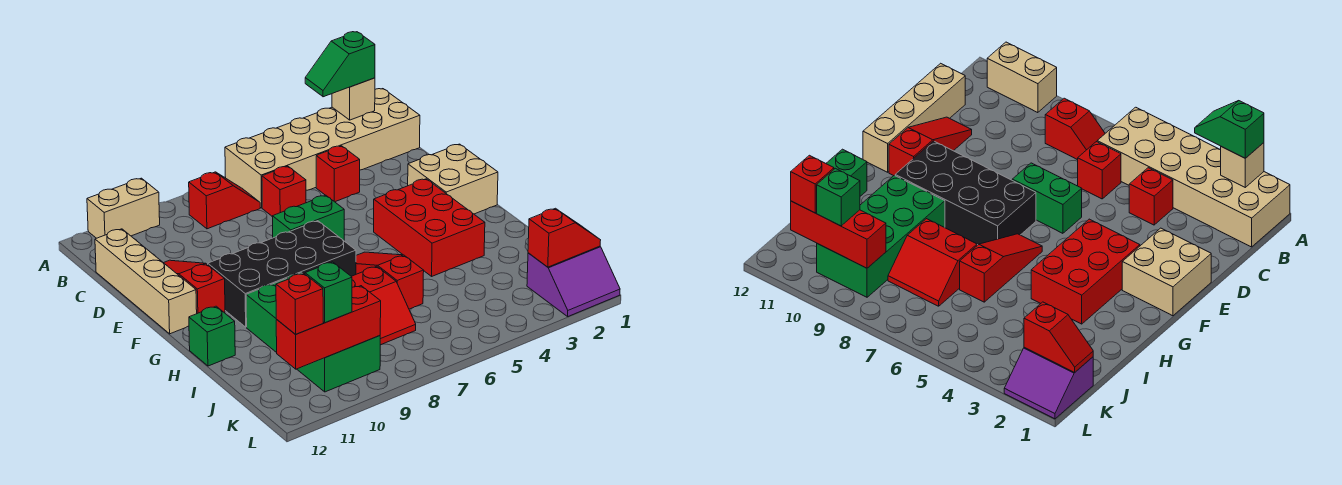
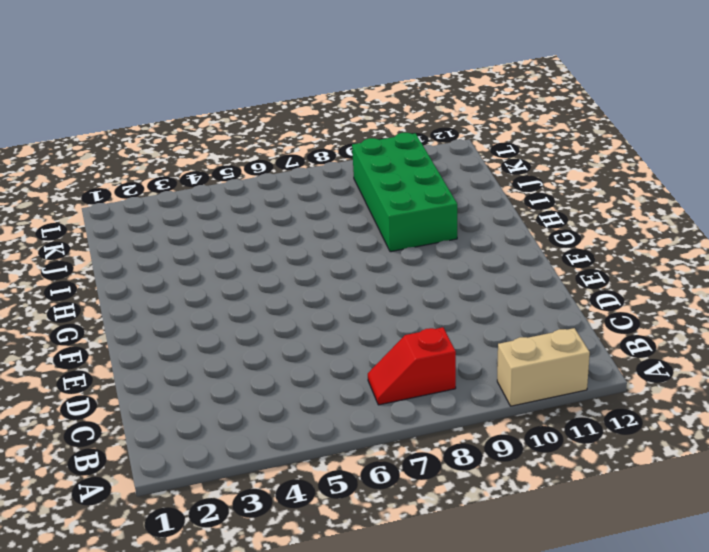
none -> tan 2x6 brick [225,89,420,208]
none -> red 1x1 brick [316,146,360,202]
none -> red 1x1 brick [262,166,306,216]

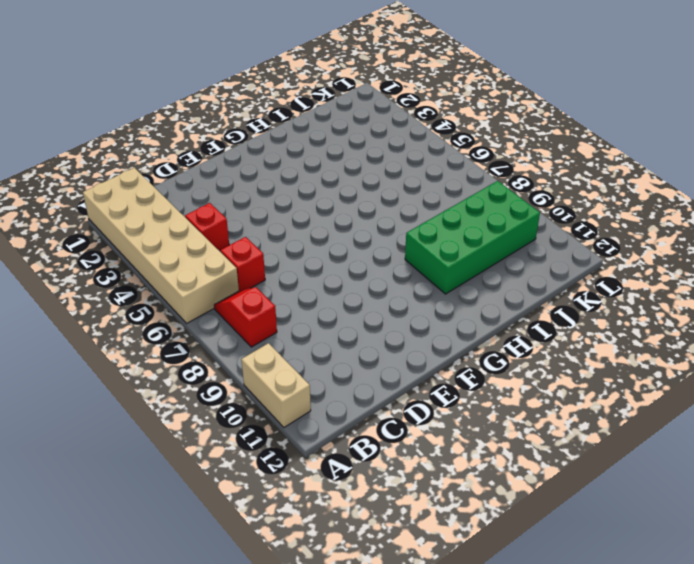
none -> tan 1x4 brick [95,229,197,334]
none -> red 1x3 slope [164,260,225,314]
none -> tan 2x2 brick [408,144,498,214]

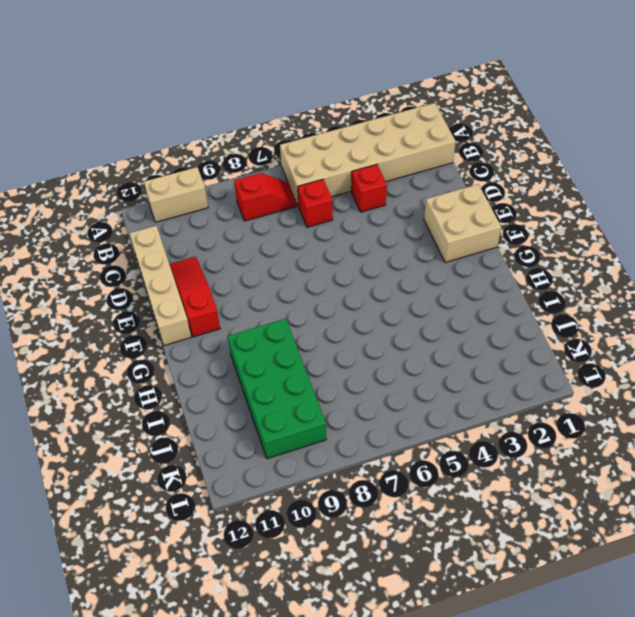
none -> green 1x2 brick [272,195,344,240]
none -> red 2x3 brick [374,179,485,276]
none -> black 2x4 brick [208,221,356,327]

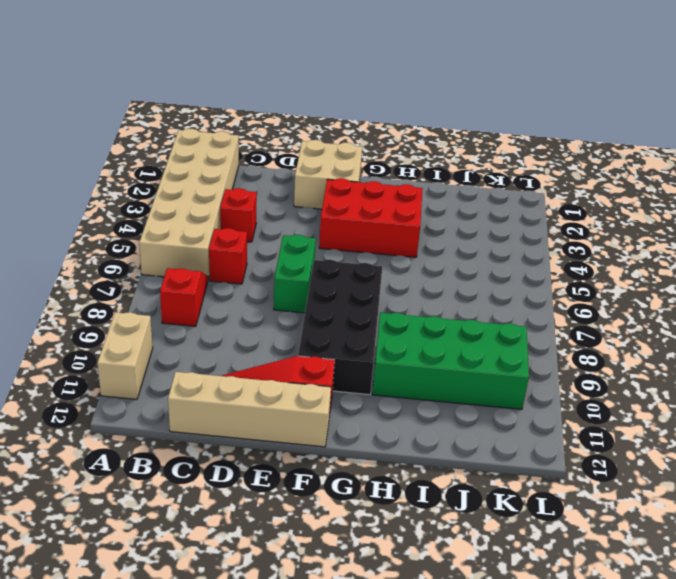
none -> red 1x3 slope [356,252,424,309]
none -> green 1x1 brick [189,306,235,366]
none -> red 2x2 slope [351,266,416,345]

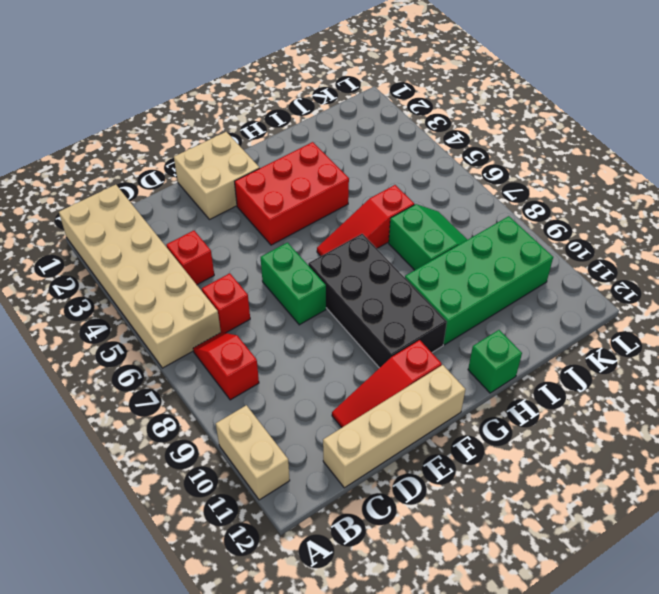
green 2x2 slope [389,204,467,270] -> red 2x2 slope [351,266,416,345]
none -> purple 2x2 slope [527,246,620,316]
none -> tan 1x1 brick [332,78,375,120]
none -> red 1x2 slope [528,208,601,267]

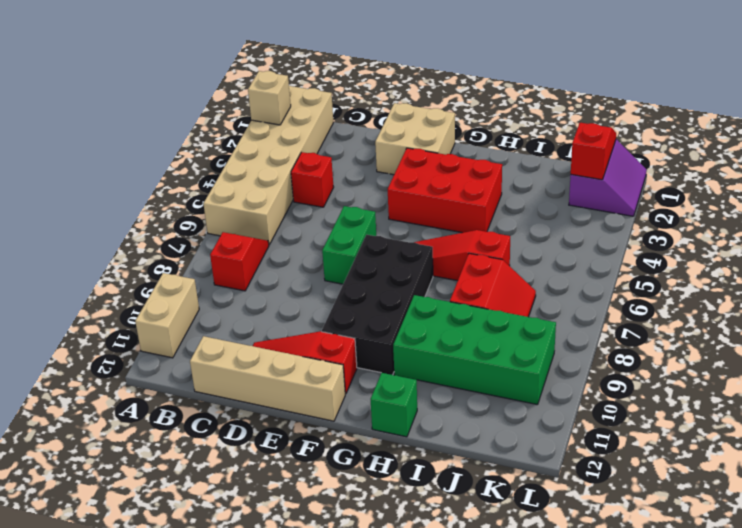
none -> red 1x1 brick [262,166,306,216]
none -> red 1x3 brick [276,286,381,369]
none -> green 1x2 slope [305,32,375,97]

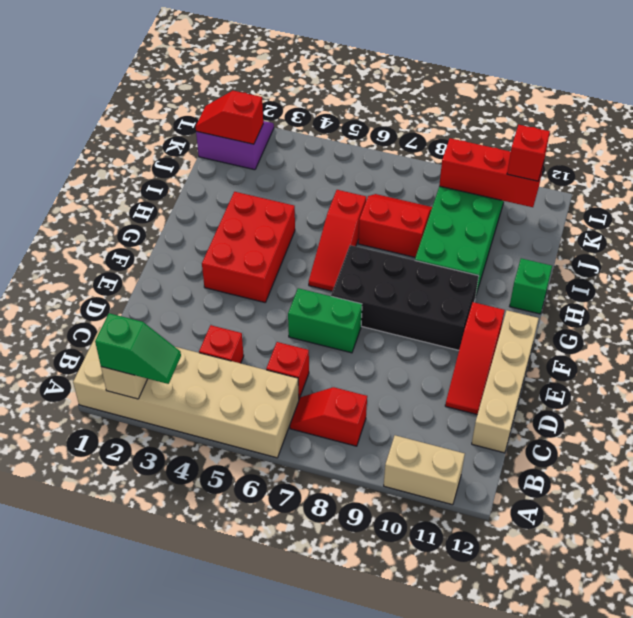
none -> tan 2x2 brick [408,144,498,214]
none -> green 1x1 brick [305,262,352,323]

